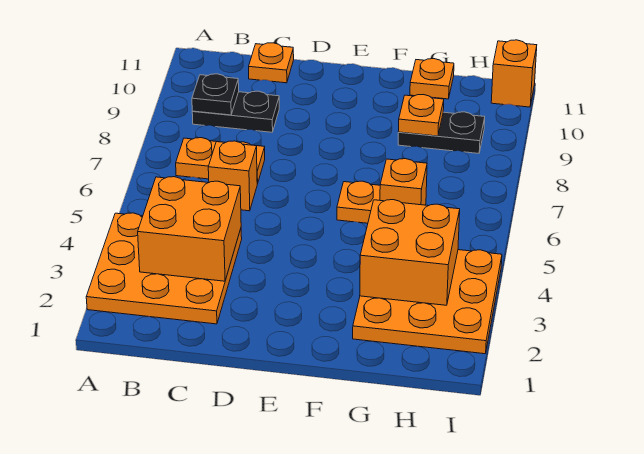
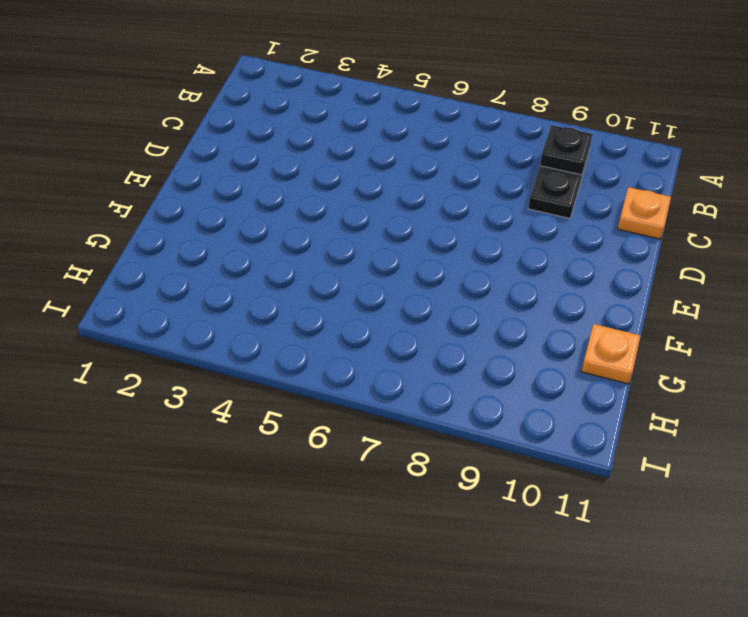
none -> orange 3x3 plate [86,213,242,324]
none -> orange 1x2 plate [176,138,265,184]
none -> orange 1x1 brick [208,141,257,211]

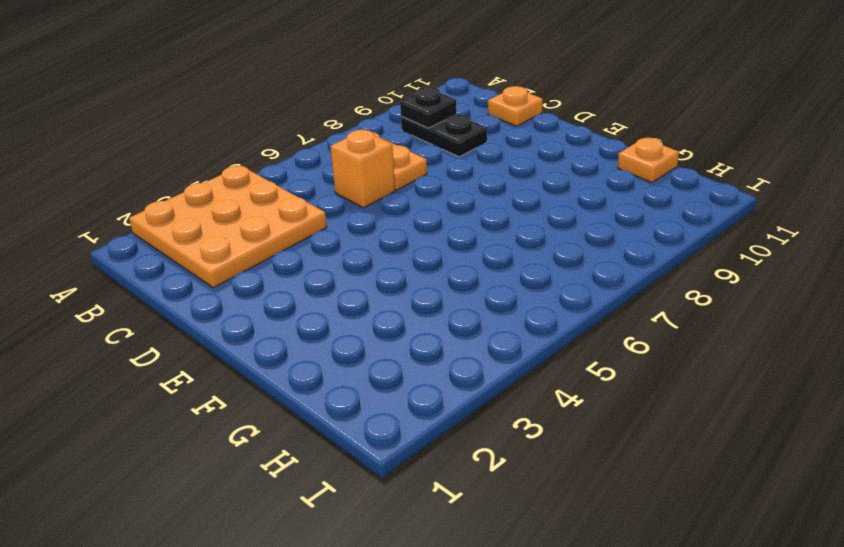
none -> orange 1x1 plate [337,181,380,223]
none -> orange 3x3 plate [353,250,502,354]
none -> orange 1x1 brick [380,159,427,205]

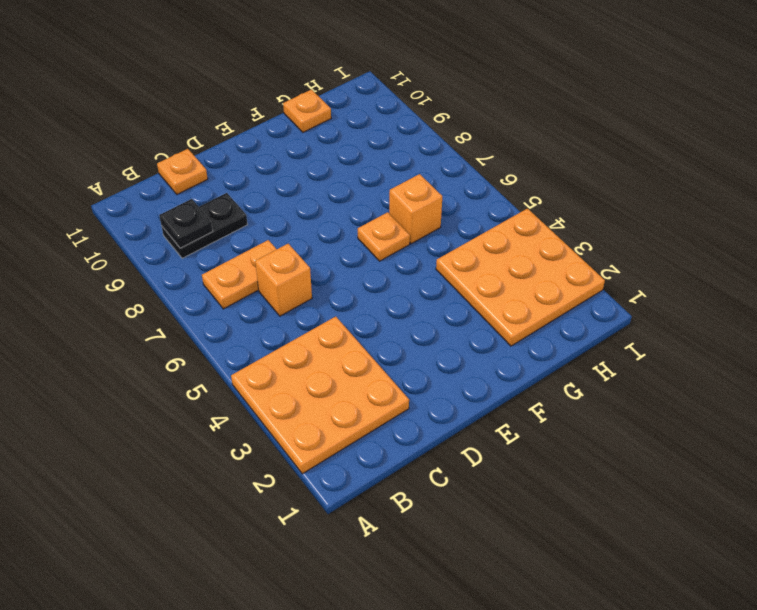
none -> black 1x2 plate [398,112,485,153]
none -> orange 1x1 brick [491,40,537,107]
none -> orange 2x2 brick [138,177,241,281]

